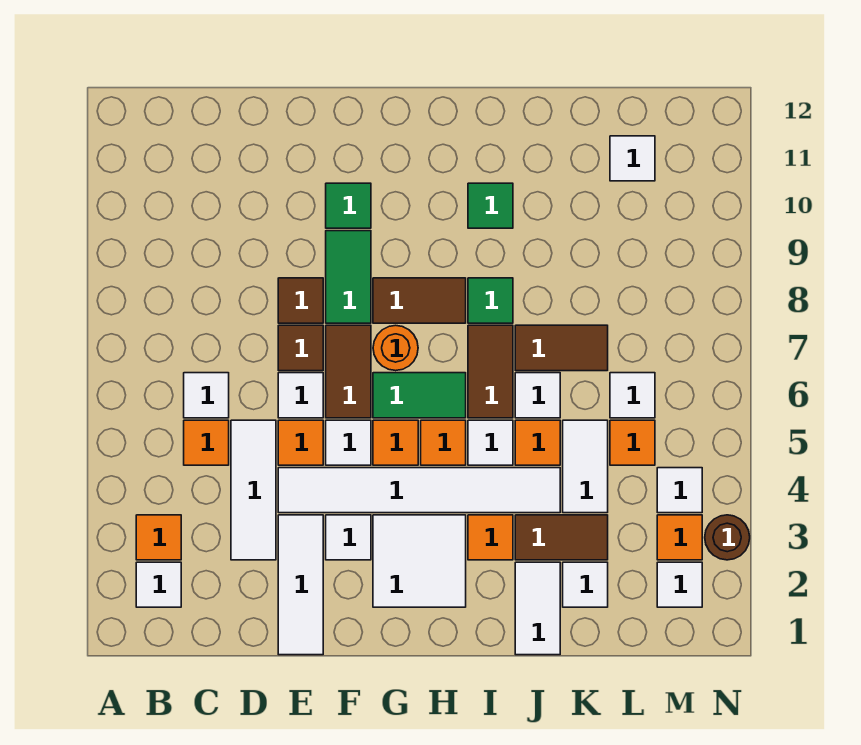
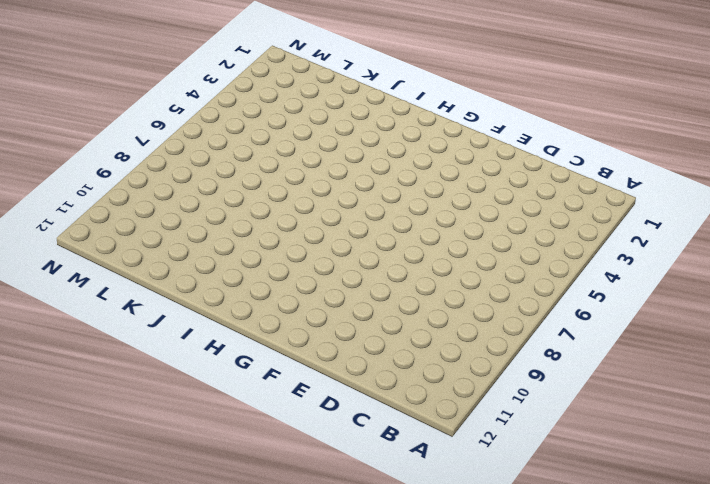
none -> white 1x1 tile [136,562,181,607]
none -> orange 1x1 tile [136,515,181,560]
none -> orange 1x1 tile [184,420,229,465]
none -> white 1x1 tile [184,373,229,418]

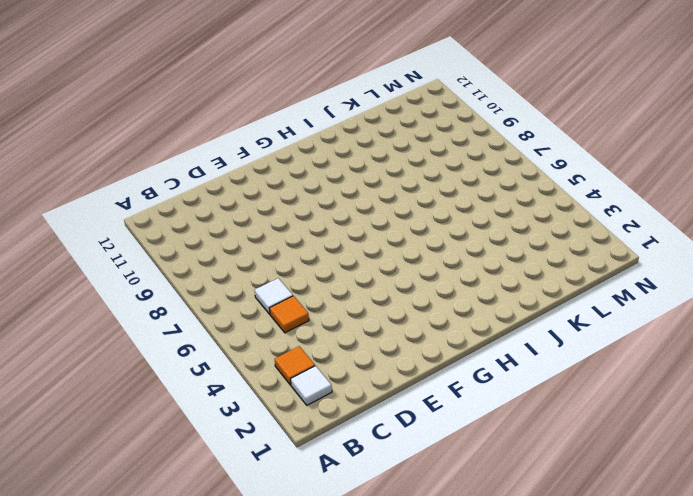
none -> white 1x3 tile [231,420,276,560]
none -> white 1x3 tile [278,515,323,655]
none -> white 1x6 tile [278,468,560,513]
none -> orange 1x1 tile [278,420,323,465]

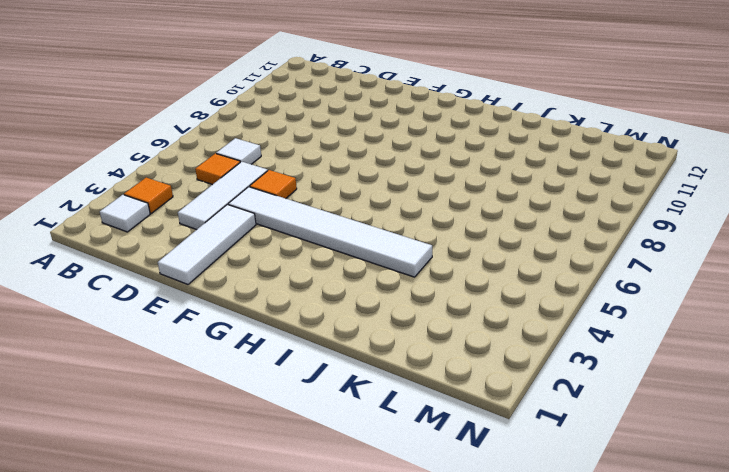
none -> white 1x1 tile [278,373,323,418]
none -> brown 1x1 tile [278,325,323,371]
none -> brown 1x1 tile [278,278,323,323]
none -> white 1x1 tile [326,515,371,560]

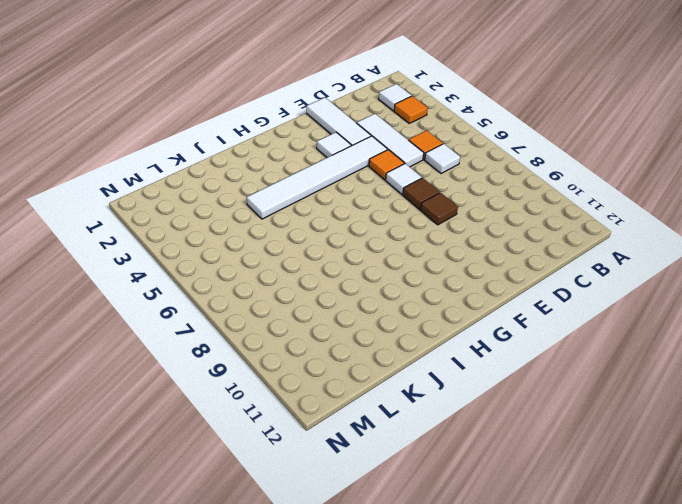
none -> white 1x1 tile [326,420,371,465]
none -> brown 1x2 tile [326,325,371,418]
none -> green 1x2 tile [326,231,371,323]
none -> green 1x1 tile [326,183,371,228]

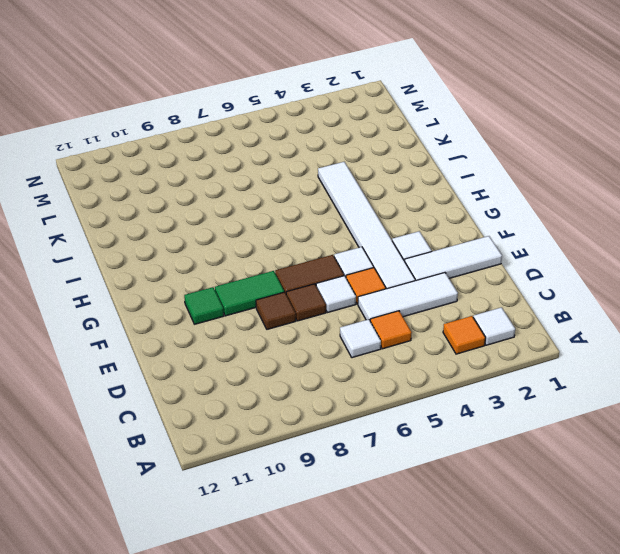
none -> white 2x2 tile [373,515,466,607]
none -> orange 1x1 tile [373,420,418,465]
none -> green 1x2 tile [373,373,466,418]
none -> orange 1x1 round brick [373,325,418,371]

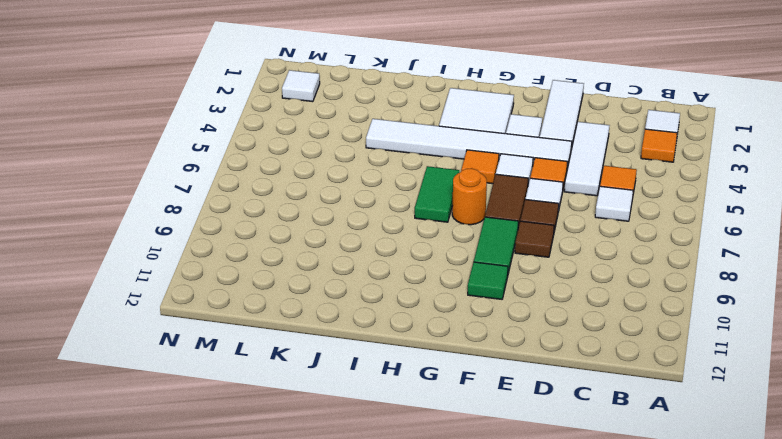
green 1x2 tile [415,166,459,222] -> green 1x2 tile turned to [373,373,466,418]
none -> brown 1x2 tile [373,278,466,323]
none -> orange 1x1 tile [421,420,466,465]
none -> orange 1x1 tile [468,515,513,560]
none -> white 1x1 tile [468,420,513,465]

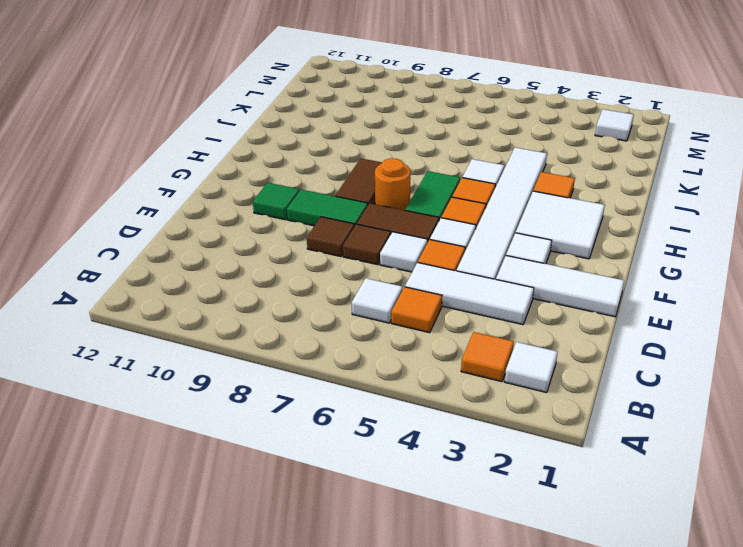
none -> brown 1x2 tile [468,325,513,418]
none -> green 1x1 tile [468,278,513,323]
none -> green 1x1 tile [468,183,513,228]
none -> white 1x2 tile [515,562,560,655]

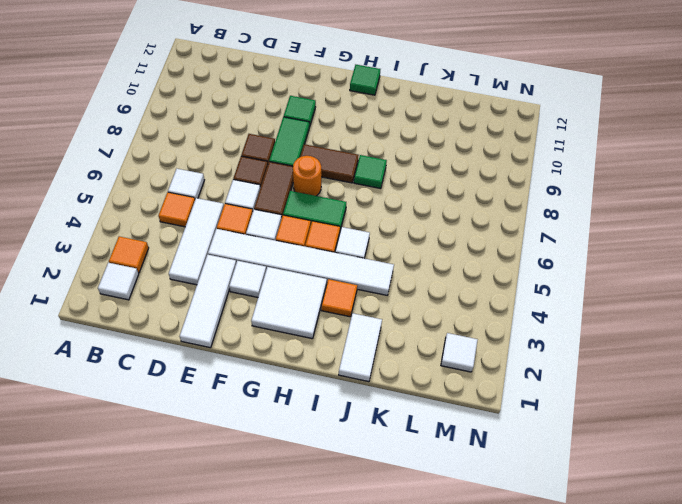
green 1x1 tile [350,65,380,95] -> green 1x1 tile moved to [468,183,513,228]
none -> brown 1x2 tile [468,325,513,418]
none -> brown 1x2 tile [515,515,608,560]
none -> orange 1x1 tile [515,420,560,465]
none -> white 1x1 tile [515,373,560,418]

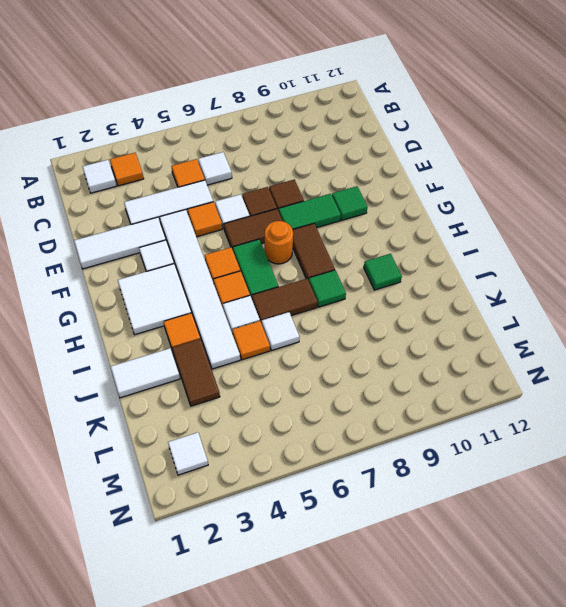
none -> white 1x1 tile [326,420,371,465]
none -> brown 1x2 tile [515,325,608,371]
none -> white 1x1 tile [563,562,608,607]
none -> white 1x2 tile [563,420,608,513]

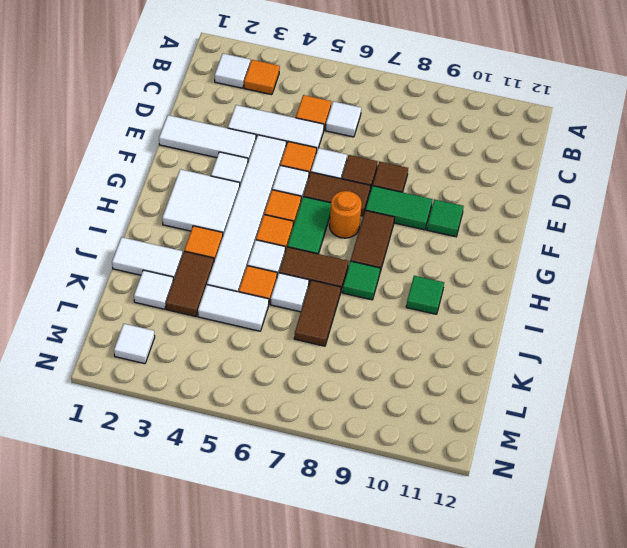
none -> orange 1x1 tile [610,420,655,465]
none -> white 1x1 tile [610,373,655,418]
none -> white 1x1 tile [610,136,655,181]
none -> orange 1x1 tile [657,515,702,560]

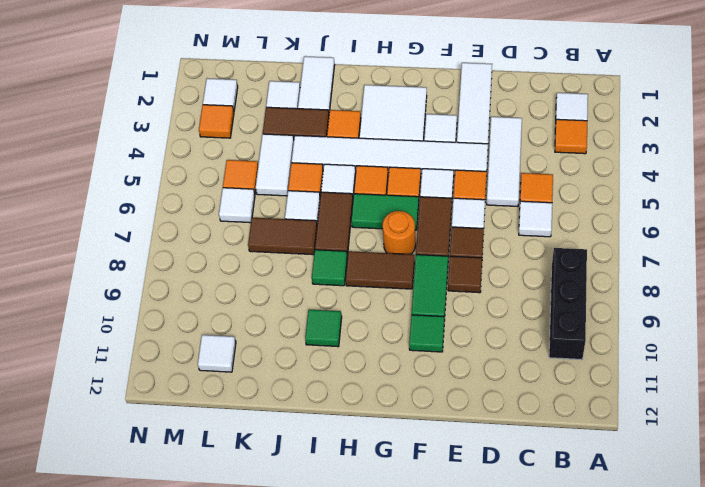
black 1x3 brick [549,248,587,360] -> none
none -> white 1x1 tile [657,468,702,513]
none -> brown 1x1 round brick [705,515,750,560]

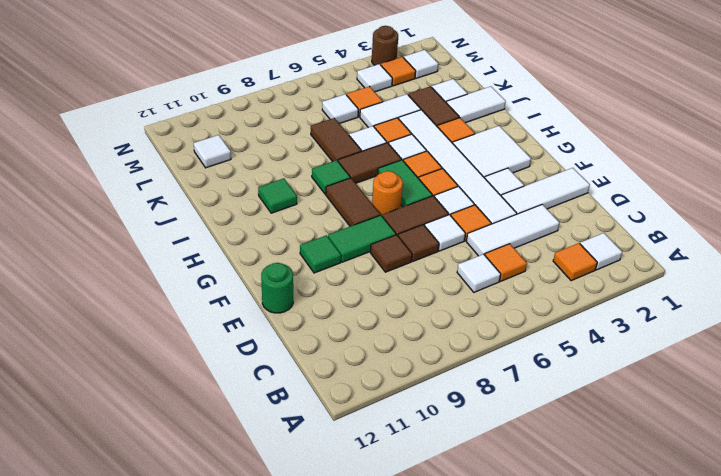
green 1x1 round brick [261,263,293,313] -> none

